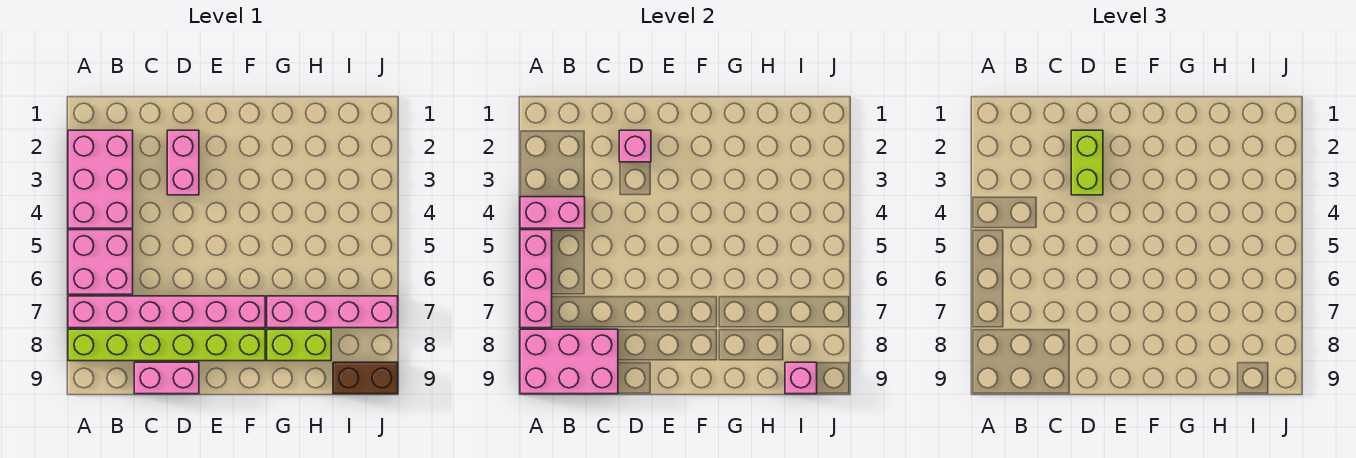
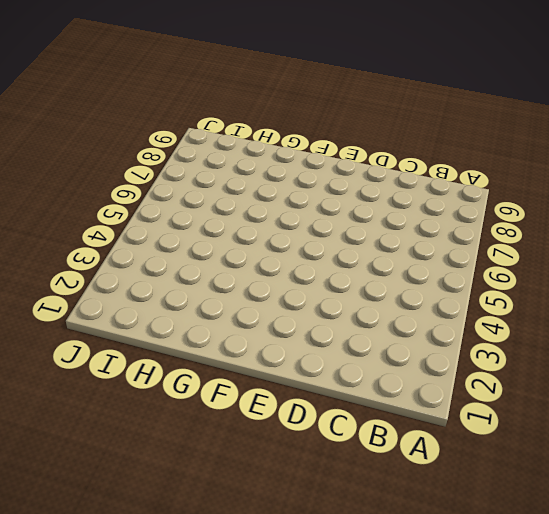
none -> pink 2x3 brick [68,130,133,228]
none -> pink 2x2 brick [68,230,133,294]
none -> pink 1x6 brick [68,296,265,328]

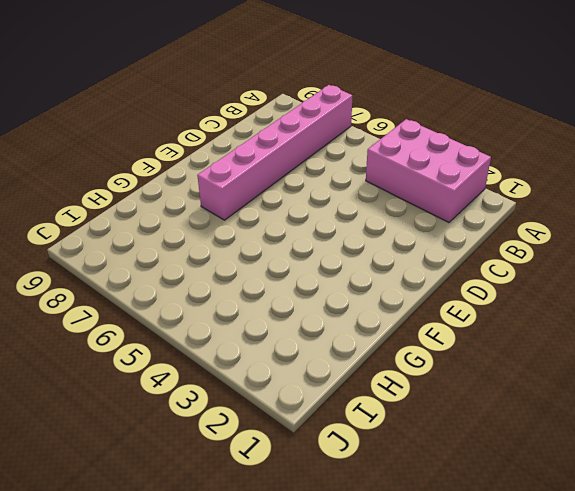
none -> pink 2x2 brick [68,230,133,294]
none -> lime 1x6 brick [68,329,265,361]
none -> pink 1x2 brick [134,362,199,394]

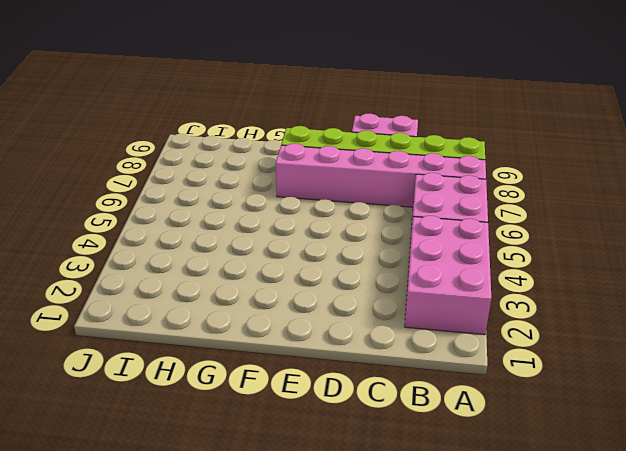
none -> pink 1x2 brick [167,130,199,195]
none -> pink 1x4 brick [267,296,398,328]
none -> lime 1x2 brick [267,329,331,361]

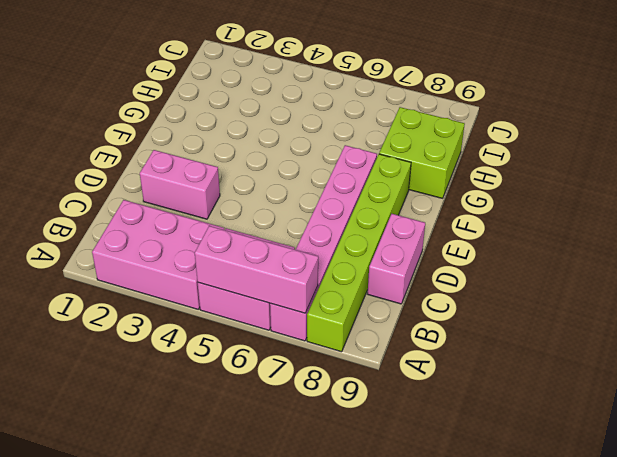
lime 2x2 brick [379,107,465,198] -> lime 1x2 brick [267,329,331,361]
none -> pink 1x4 brick [267,296,398,328]
none -> brown 1x2 brick [333,362,398,394]
none -> pink 1x2 brick [520,197,585,228]

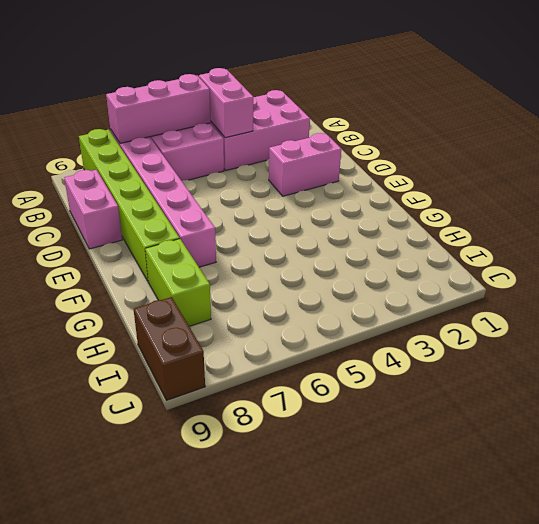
none -> pink 1x4 brick [267,296,398,328]
none -> pink 2x3 brick [520,329,618,394]
none -> pink 1x1 brick [619,130,651,162]

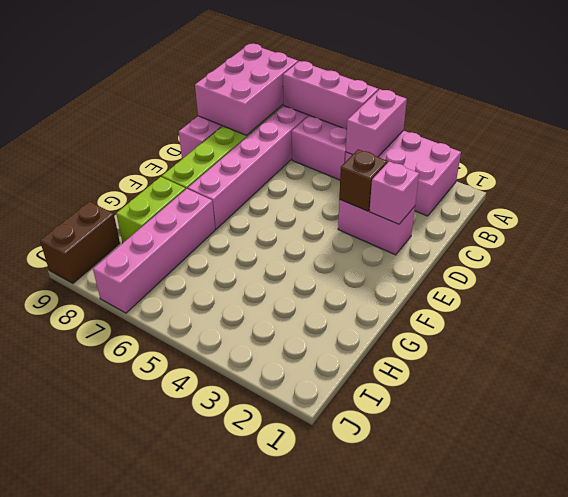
brown 1x1 brick [339,149,387,211] -> none
none -> pink 1x1 brick [785,362,817,394]
none -> lime 1x2 brick [1071,130,1103,195]

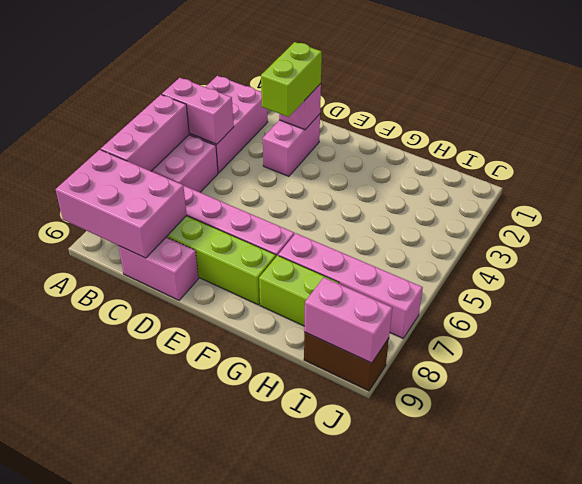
pink 1x2 brick [304,277,392,363] -> pink 1x1 brick [785,362,817,394]

